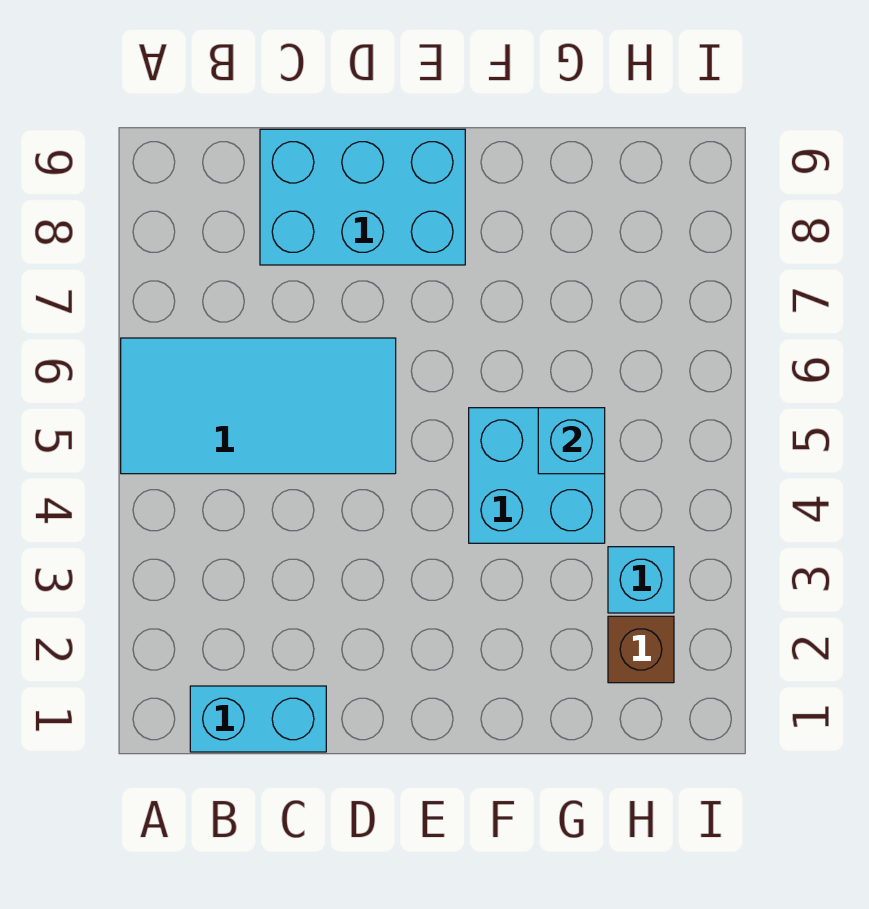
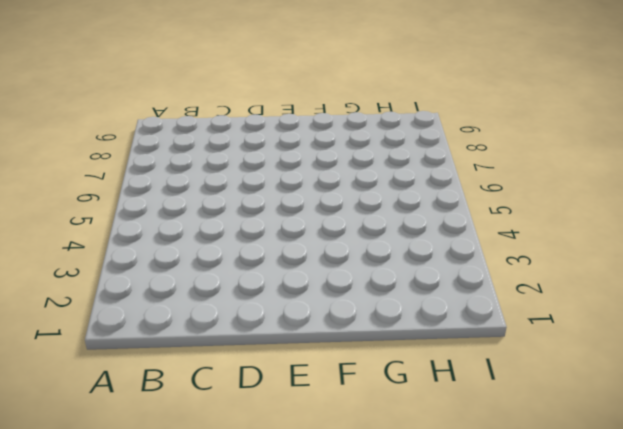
none -> cyan 2x4 tile [121,338,396,474]
none -> cyan 1x2 brick [190,686,326,752]

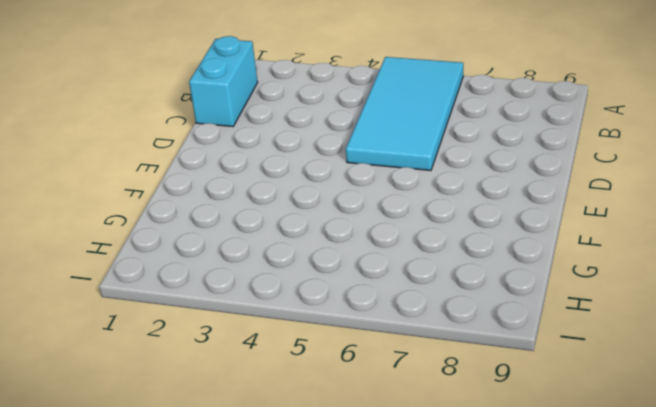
none -> cyan 2x3 brick [260,129,465,265]
none -> cyan 2x2 brick [469,408,605,543]

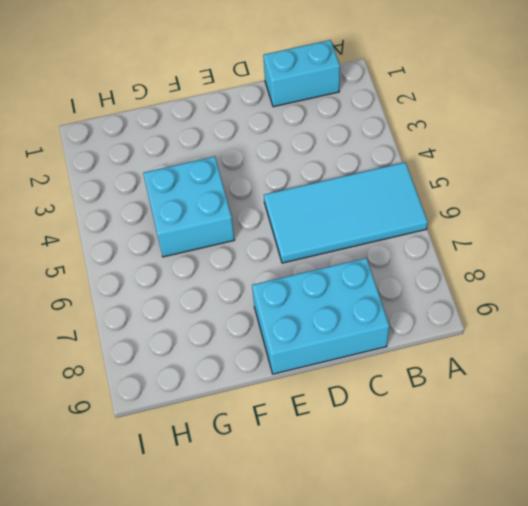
none -> brown 1x1 brick [608,616,674,683]
none -> cyan 1x1 brick [608,547,674,613]

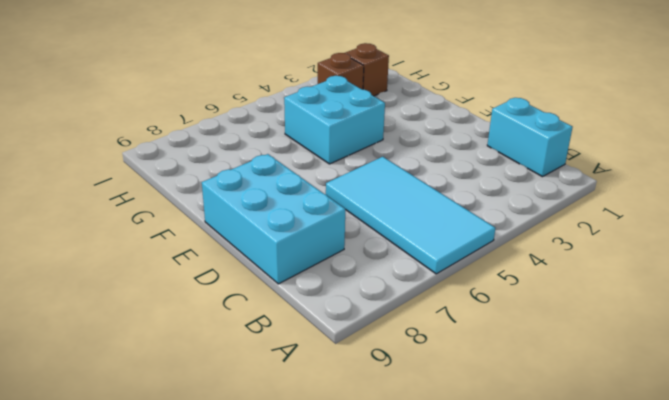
brown 1x1 brick [318,53,364,89] -> cyan 1x1 brick [608,547,674,613]
none -> cyan 1x1 brick [538,408,605,474]

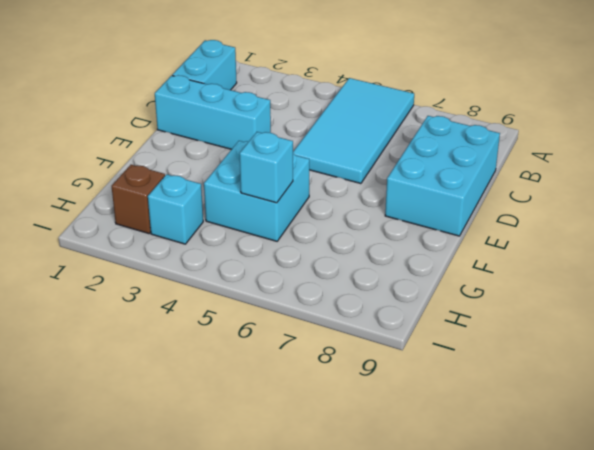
cyan 1x3 brick [155,75,271,149] -> none

